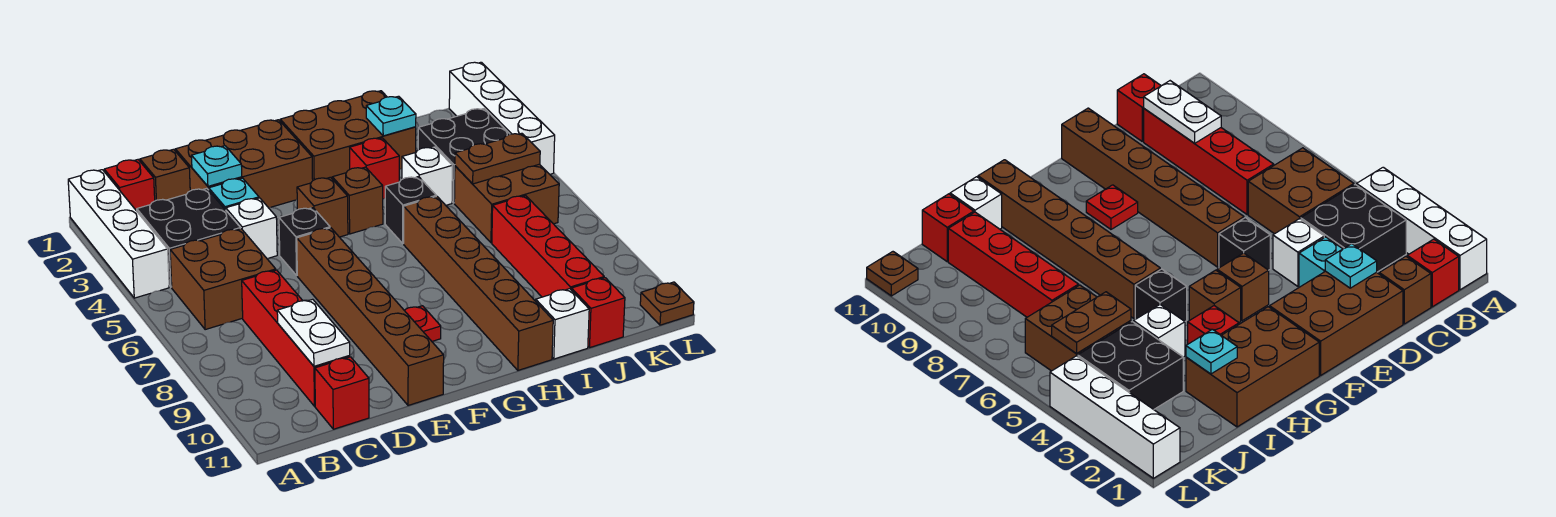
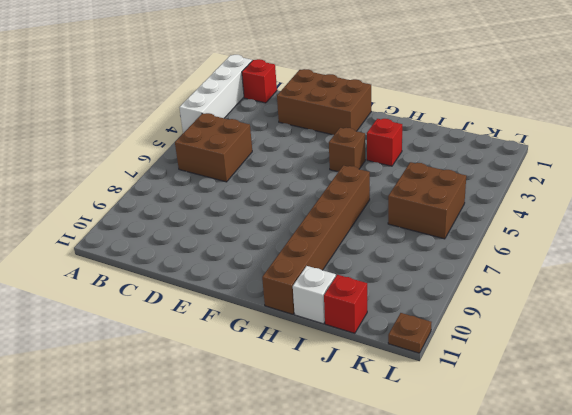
none -> black 2x2 brick [137,188,240,287]
none -> brown 1x1 brick [140,149,190,201]
none -> red 1x4 brick [242,270,350,406]
none -> red 1x1 brick [315,357,369,429]

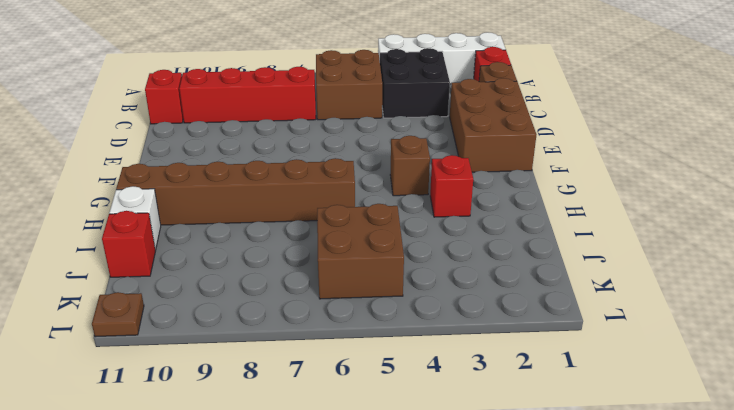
none -> cyan 1x1 brick [209,178,259,210]
none -> white 1x1 brick [226,198,277,258]
none -> black 1x1 brick [279,208,330,275]
none -> brown 1x6 brick [297,228,444,405]

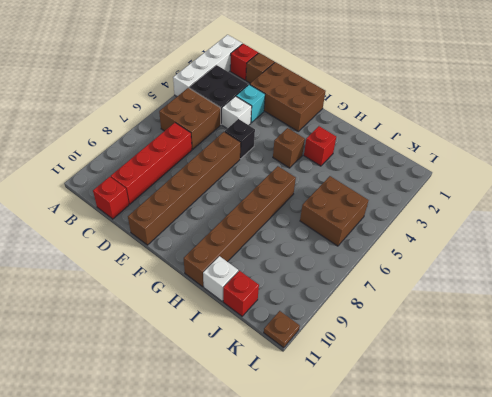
none -> brown 1x1 brick [297,177,348,237]
none -> red 1x1 plate [404,306,441,341]
none -> brown 2x3 brick [280,91,416,180]
none -> black 1x1 brick [385,177,436,244]

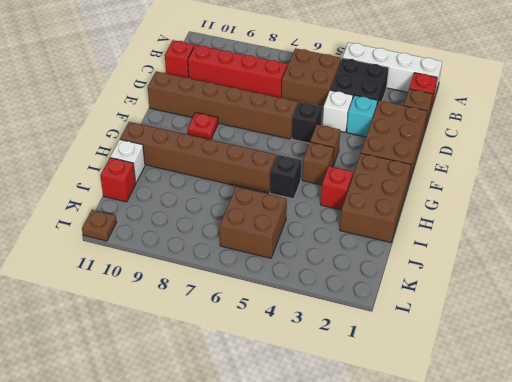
none -> white 1x1 brick [402,147,452,205]
none -> black 2x2 brick [418,108,509,203]
none -> red 1x4 brick [492,196,604,297]
none -> white 1x4 brick [449,62,555,174]

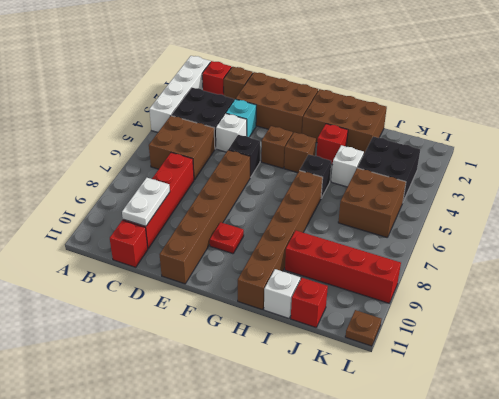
red 1x4 brick [285,231,401,303] -> red 1x4 brick turned to [492,196,604,297]
none -> white 1x4 brick [449,62,555,174]
none -> cyan 1x1 plate [191,146,242,186]
none -> cyan 1x1 plate [366,96,416,136]
none -> brown 1x2 plate [455,133,540,184]

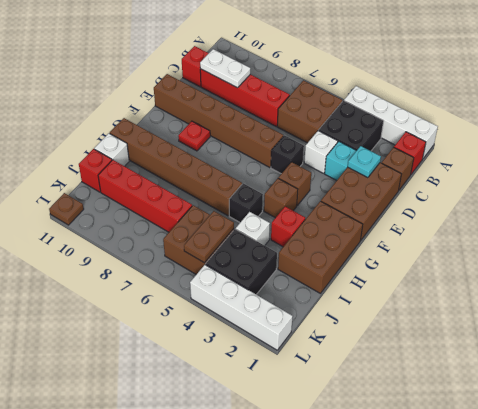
none -> cyan 1x1 plate [366,96,416,136]

